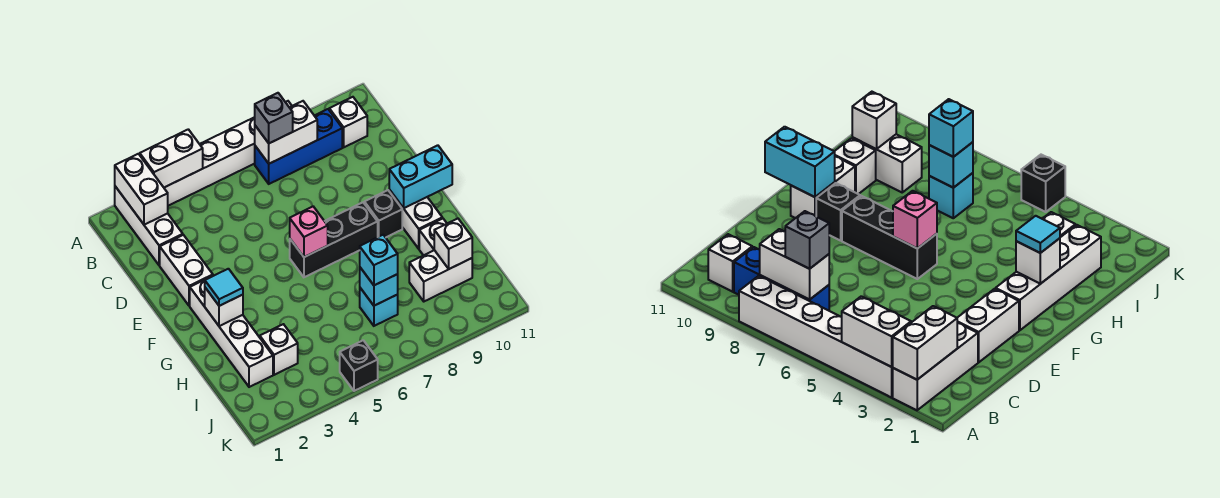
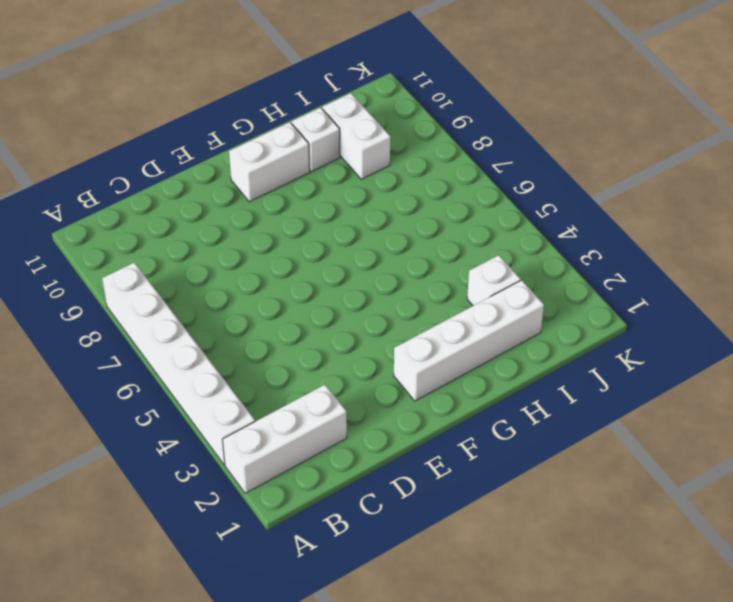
none -> blue 1x3 brick [255,109,342,184]
none -> white 1x1 brick [329,97,367,147]
none -> white 1x2 brick [160,235,213,306]

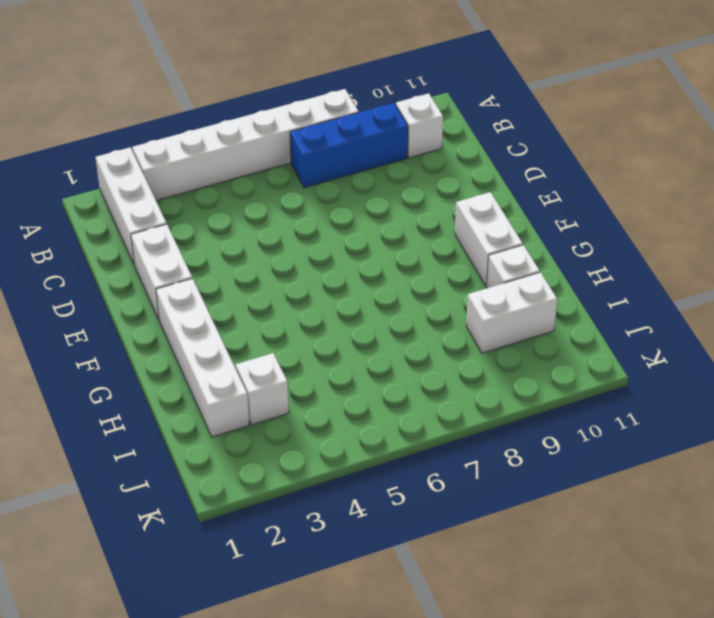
none -> black 1x3 brick [290,203,378,277]
none -> black 1x1 brick [364,190,402,237]
none -> cyan 1x1 brick [360,288,398,326]

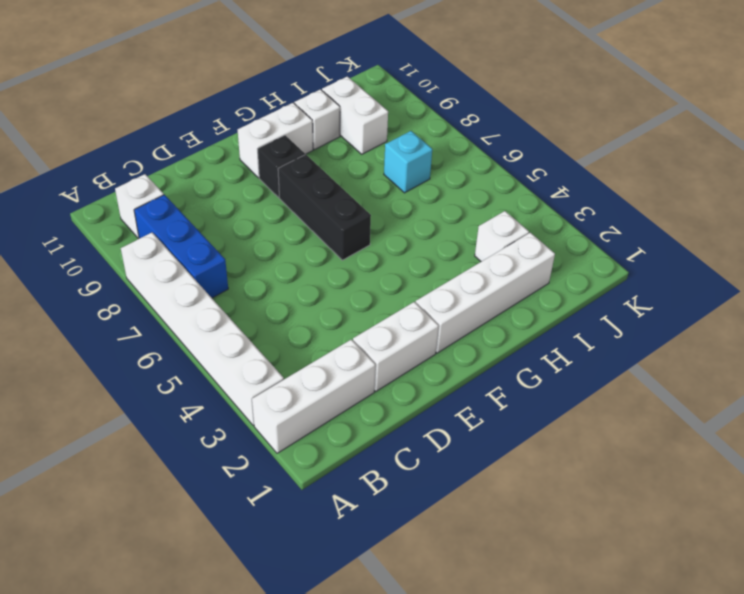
none -> black 1x1 brick [340,340,378,391]
none -> white 1x2 brick [115,154,168,225]
none -> white 1x2 brick [140,129,203,187]

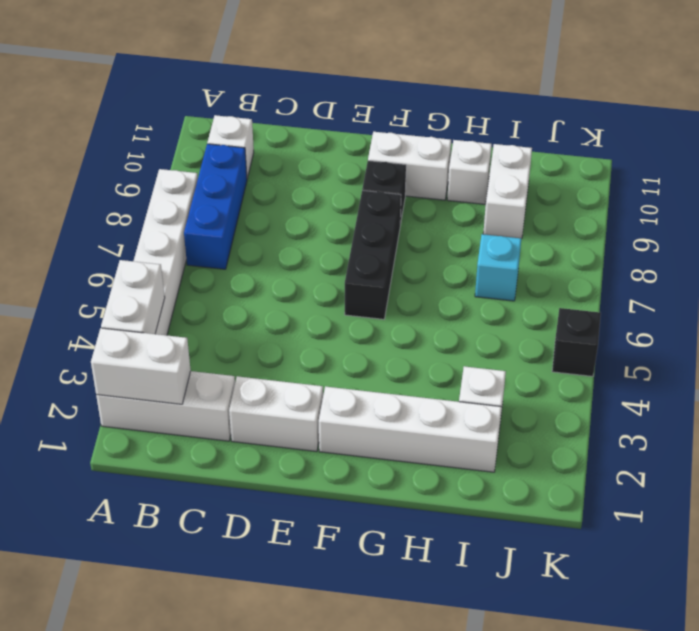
none -> white 1x2 brick [255,101,317,164]
none -> pink 1x1 brick [290,206,328,257]
none -> cyan 1x2 brick [389,145,452,208]

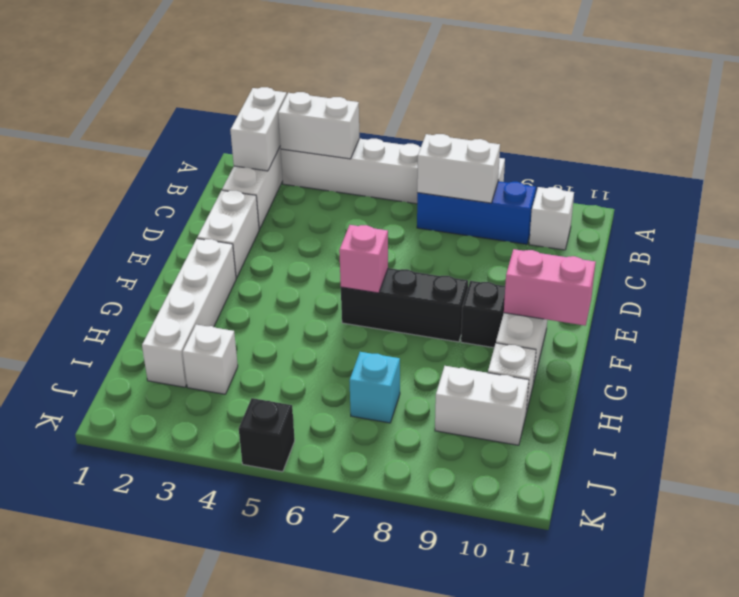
pink 1x2 brick [504,249,595,326] -> cyan 1x2 brick [389,145,452,208]
none -> white 1x1 brick [205,288,243,326]
none -> cyan 1x1 brick [360,268,398,306]
none -> white 1x1 brick [434,219,472,269]

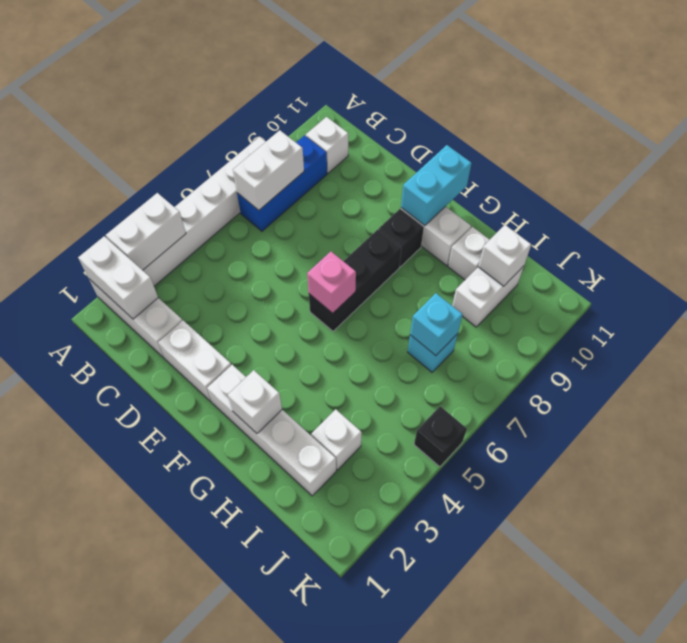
none -> grey 1x1 brick [255,93,293,143]
none -> cyan 1x1 tile [205,269,243,306]
none -> cyan 1x1 brick [360,235,398,285]

